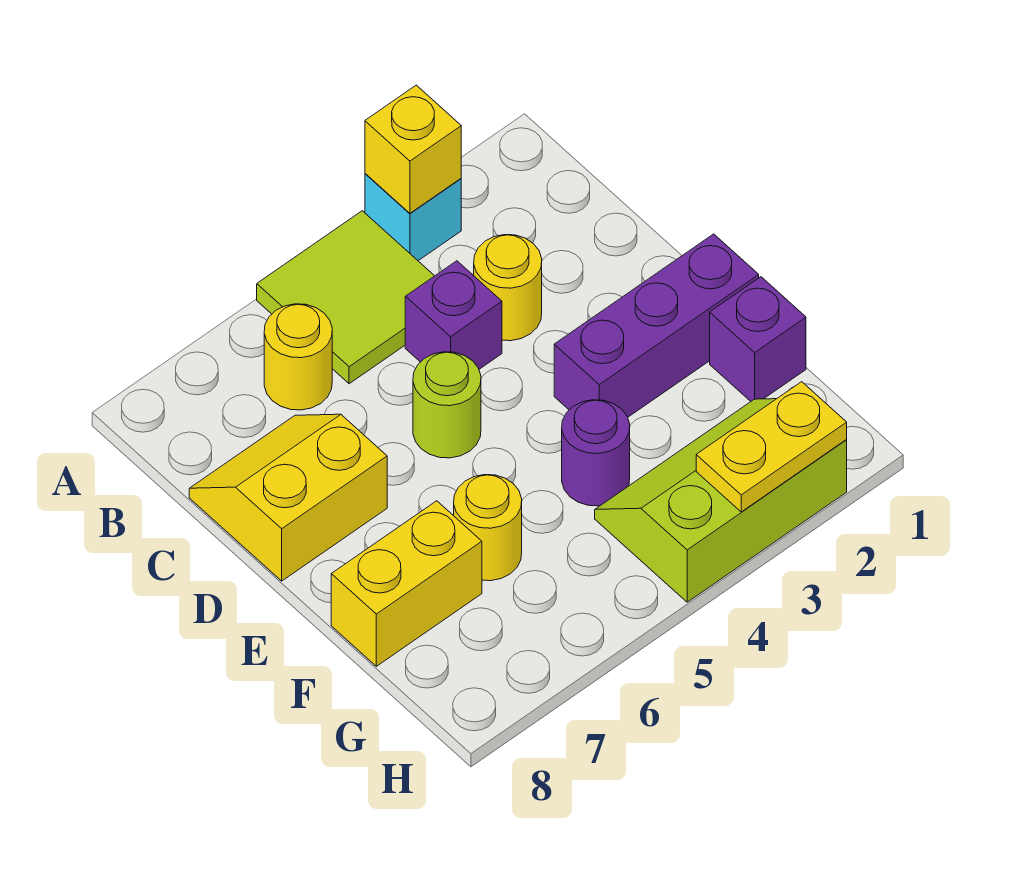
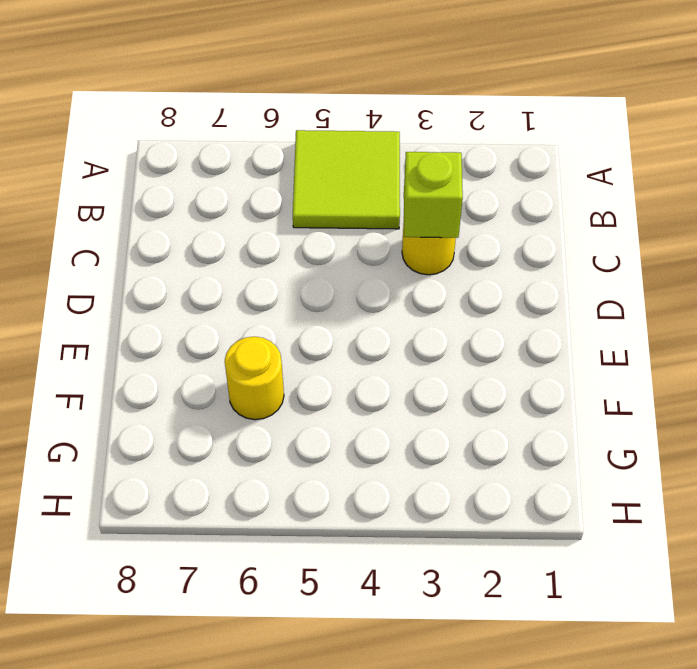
lime 1x1 brick [404,152,463,238] -> none
none -> cyan 1x1 brick [365,174,461,261]
none -> yellow 1x1 round brick [264,304,332,410]
none -> purple 1x1 brick [405,261,502,369]

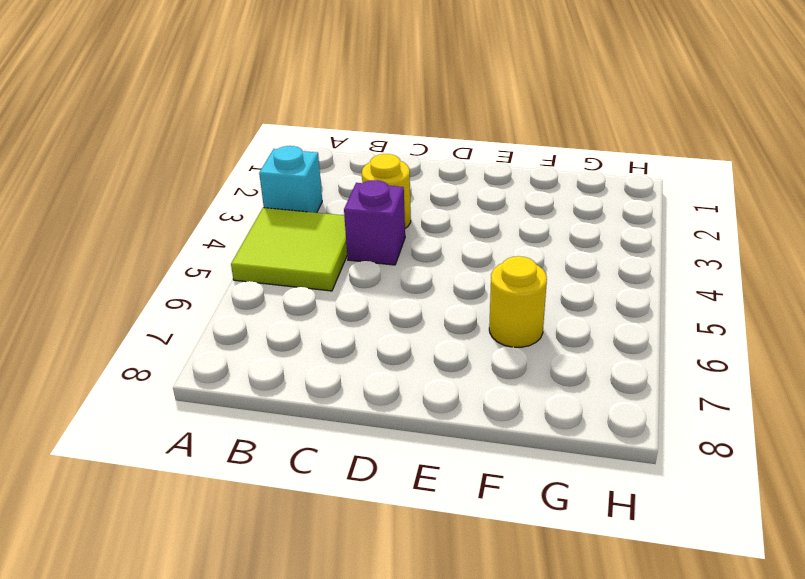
none -> yellow 1x1 round brick [264,304,332,410]
none -> yellow 2x2 slope [189,414,387,581]
none -> lime 1x1 round brick [413,352,481,458]

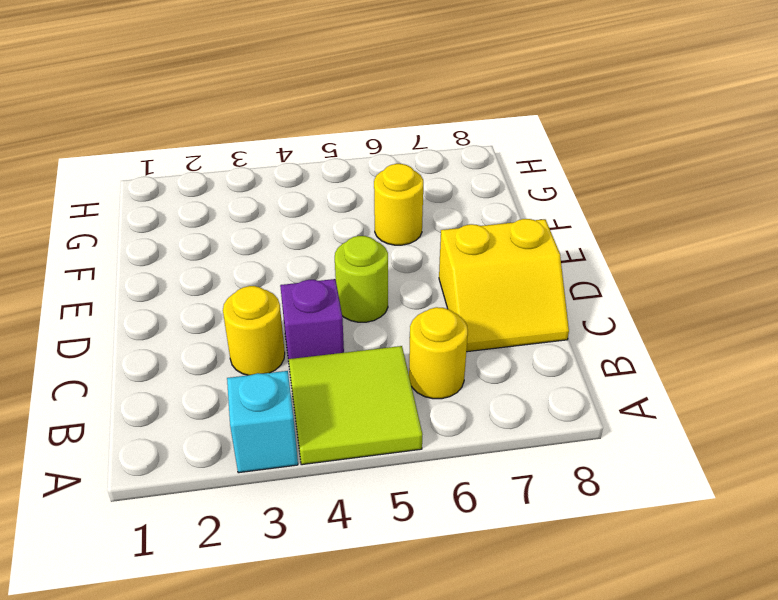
none -> purple 1x3 brick [554,234,759,417]
none -> purple 1x1 brick [710,277,806,401]
none -> purple 1x1 round brick [562,400,630,506]

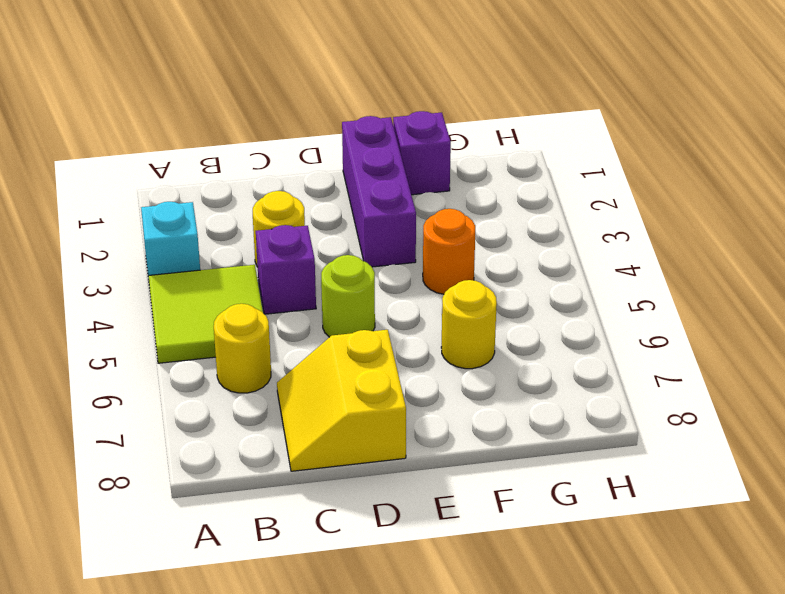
orange 1x1 round brick [423,209,475,294] -> purple 1x1 round brick [562,400,630,506]
none -> yellow 1x2 brick [331,501,482,666]
none -> lime 2x3 slope [595,399,847,602]
none -> yellow 1x1 brick [365,85,461,213]

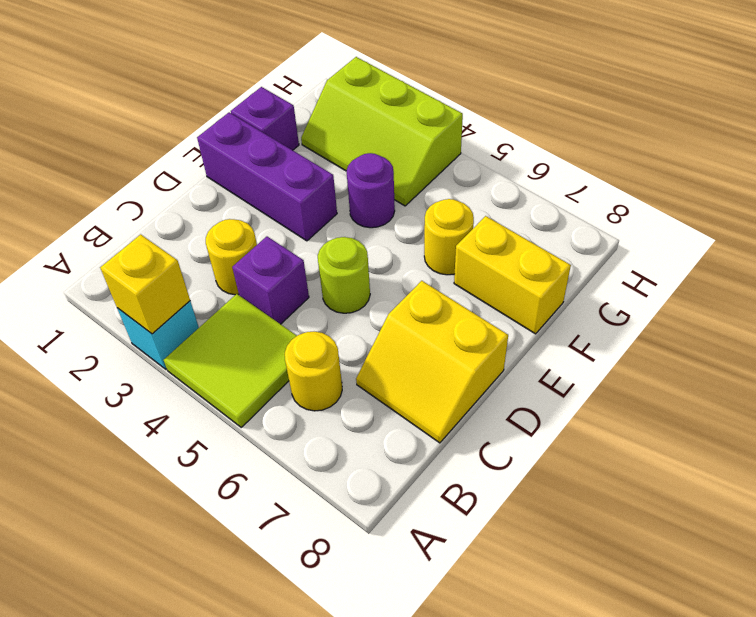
none -> yellow 1x2 plate [696,382,847,512]

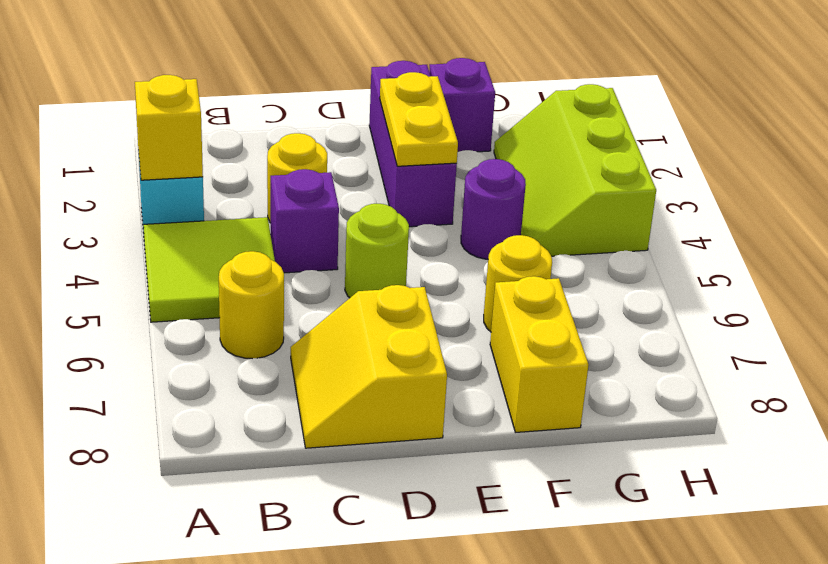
yellow 1x2 plate [380,72,458,166] -> yellow 1x2 plate moved to [696,382,847,512]

